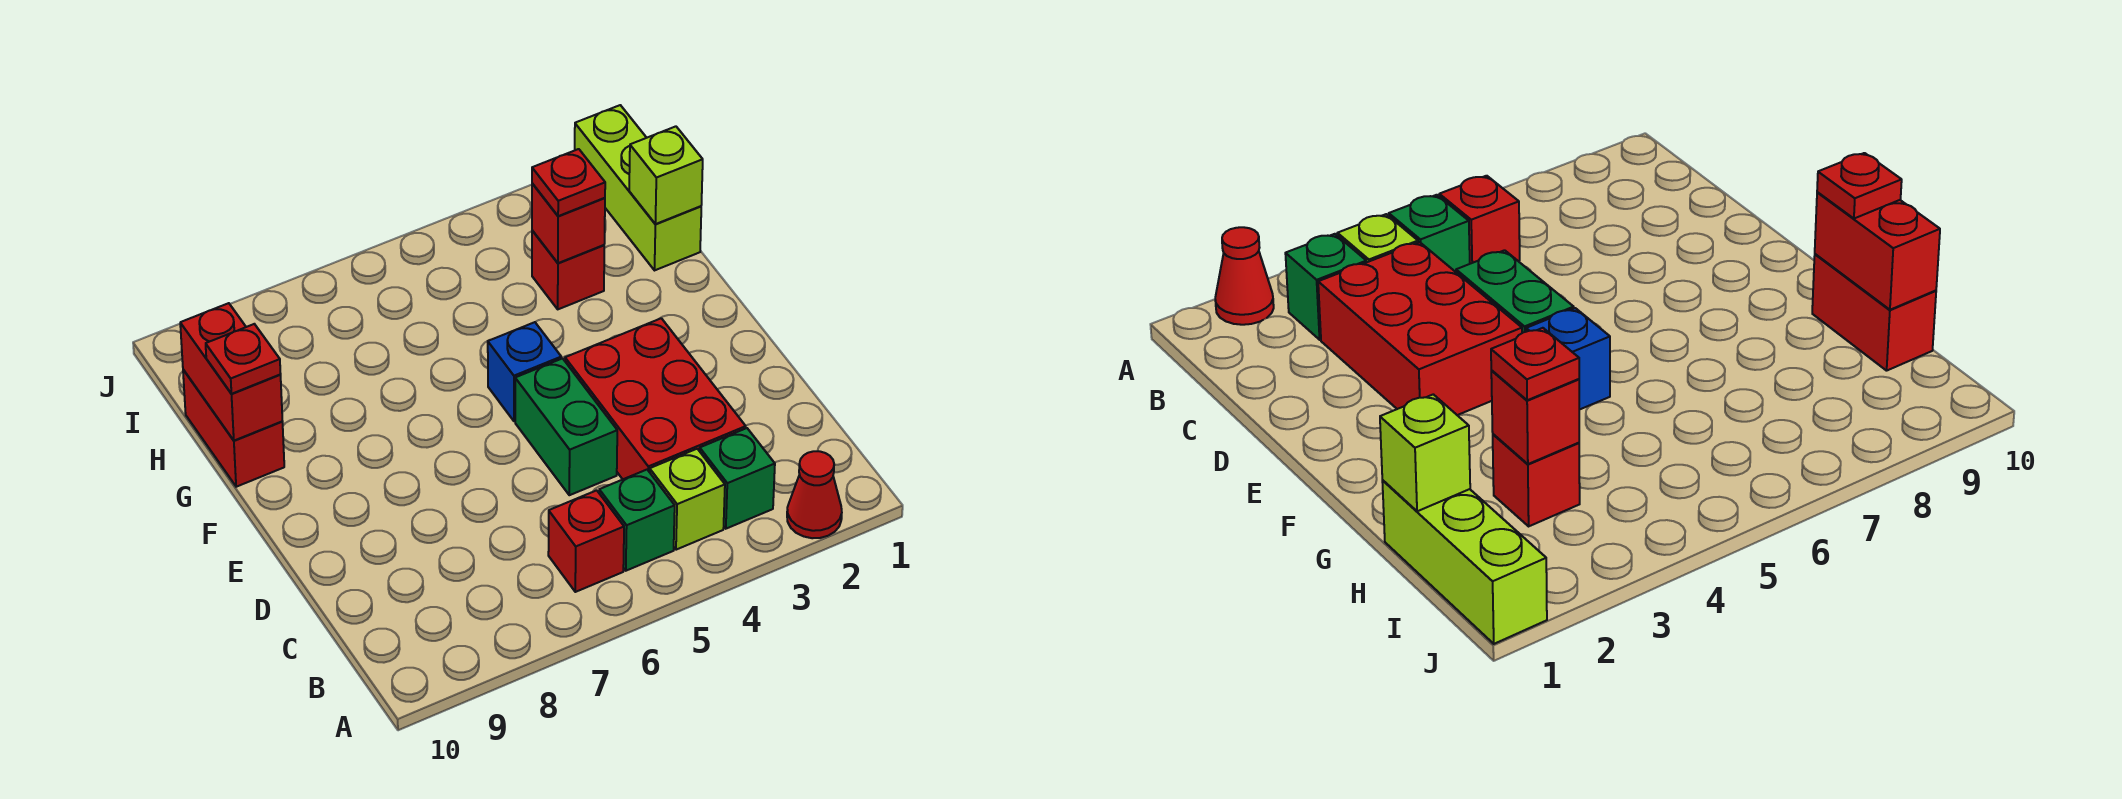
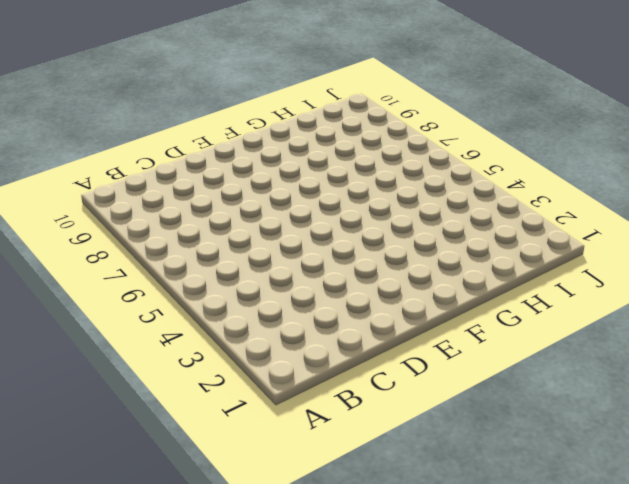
none -> red 1x1 cone [787,451,842,538]
none -> green 1x1 brick [700,428,775,529]
none -> lime 1x1 brick [650,449,725,550]

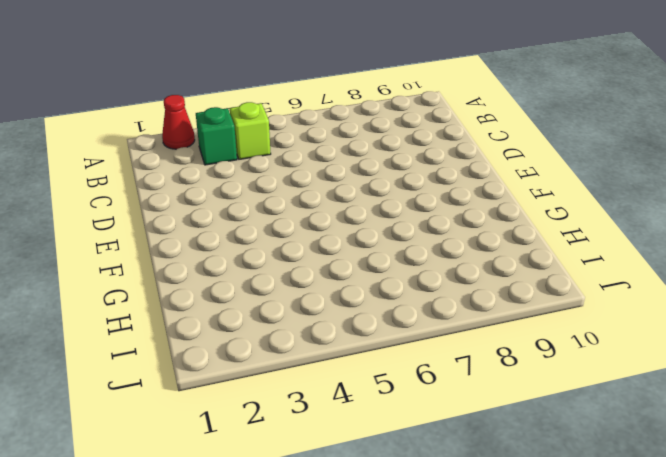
none -> green 1x1 brick [599,470,675,571]
none -> red 1x1 brick [548,490,624,592]
none -> red 2x3 brick [565,318,746,479]

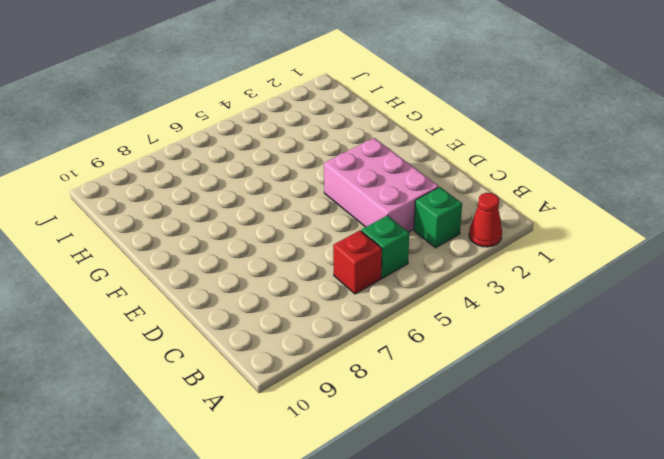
pink 2x3 brick [324,138,439,232] -> red 2x3 brick [565,318,746,479]
none -> lime 1x1 brick [650,449,725,550]
none -> green 1x2 brick [515,359,617,495]
none -> blue 1x1 brick [488,322,562,421]

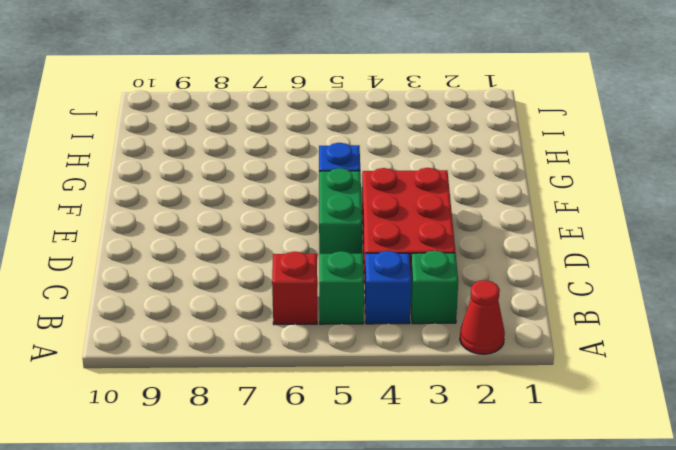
blue 1x1 brick [365,251,411,324] -> lime 1x1 brick [650,449,725,550]
none -> red 1x2 brick [183,370,284,487]
none -> lime 1x3 brick [575,105,701,270]
none -> red 1x1 brick [532,231,604,309]

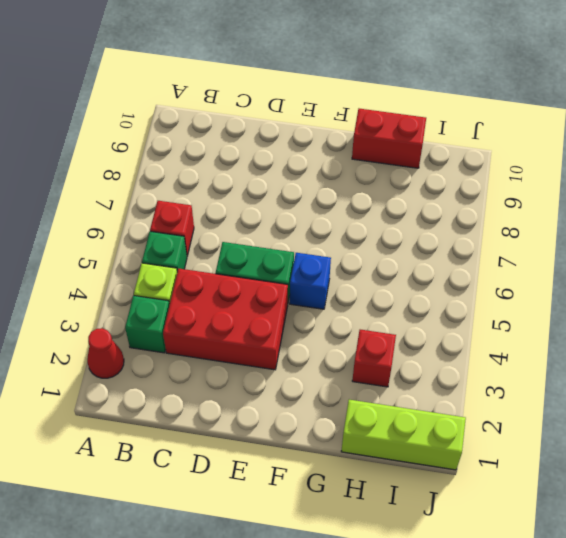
none -> red 1x2 brick [180,303,282,441]
none -> lime 1x1 brick [629,126,703,224]
none -> red 1x1 brick [532,183,605,263]

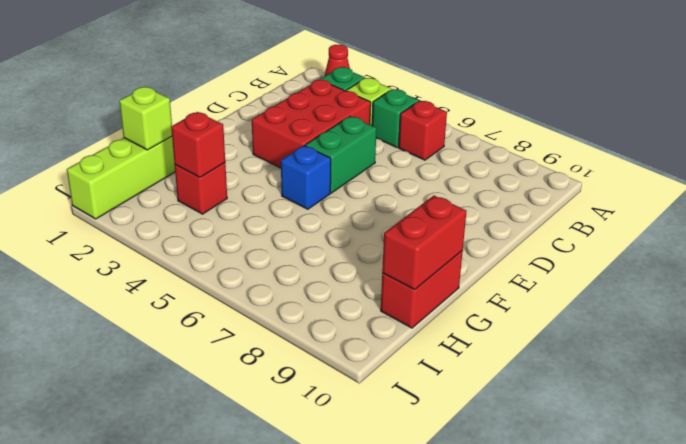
none -> red 1x1 plate [206,324,281,394]
none -> red 1x1 plate [532,149,605,216]

